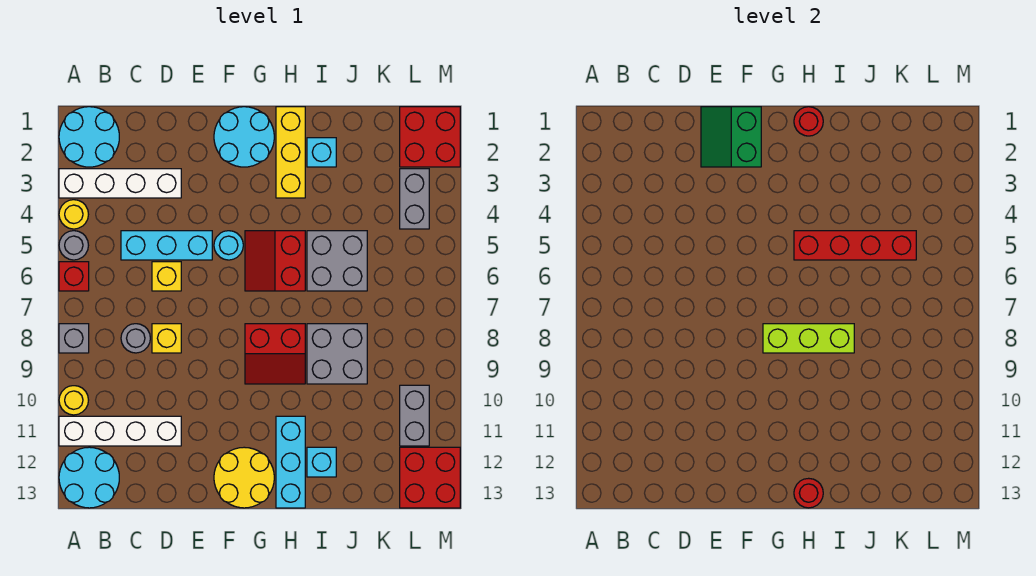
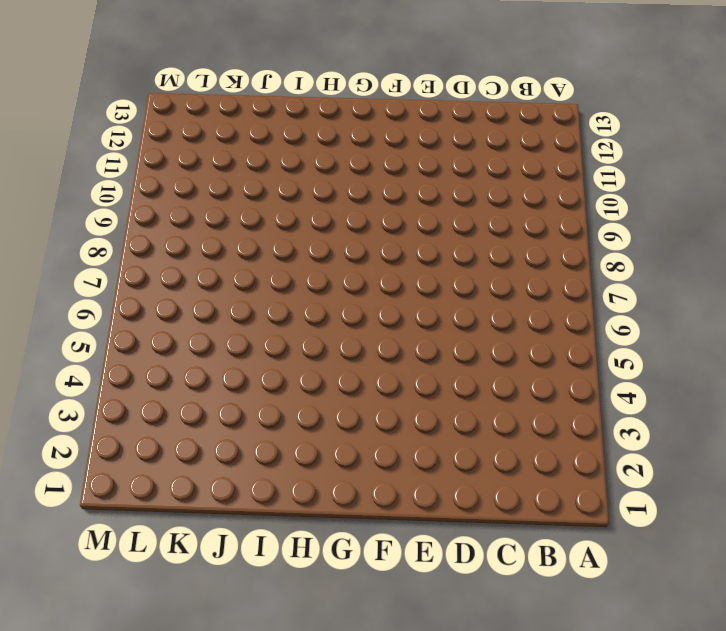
none -> cyan 2x2 round brick [59,107,119,167]
none -> white 1x4 brick [59,169,181,198]
none -> yellow 1x1 round brick [59,200,88,229]
none -> grey 1x1 round brick [59,231,88,260]

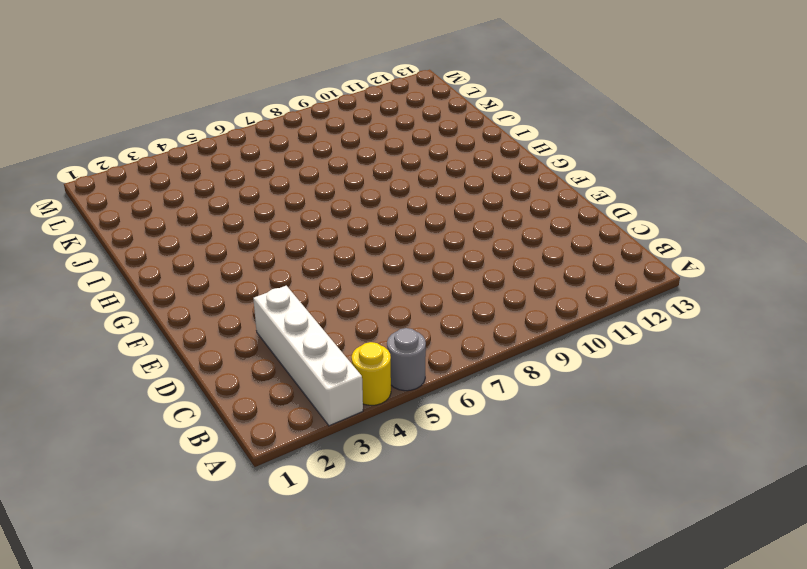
none -> cyan 2x2 round brick [59,107,119,167]
none -> red 1x1 brick [59,262,89,291]
none -> grey 1x1 brick [59,324,89,353]
none -> yellow 1x1 round brick [59,386,88,415]

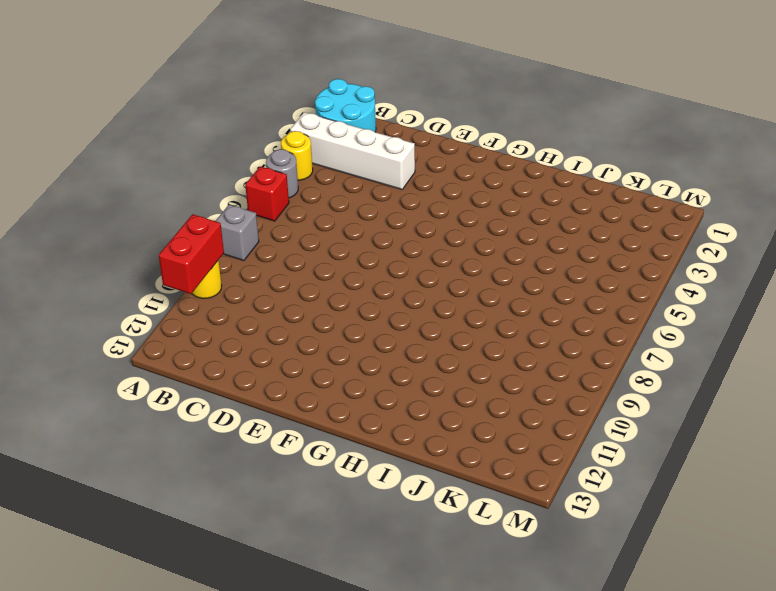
red 1x2 brick [159,214,224,294] -> none
none -> white 1x4 brick [59,416,181,446]
none -> cyan 2x2 round brick [59,447,119,508]
none -> cyan 1x3 brick [121,231,212,260]
none -> grey 1x1 round brick [121,324,150,353]

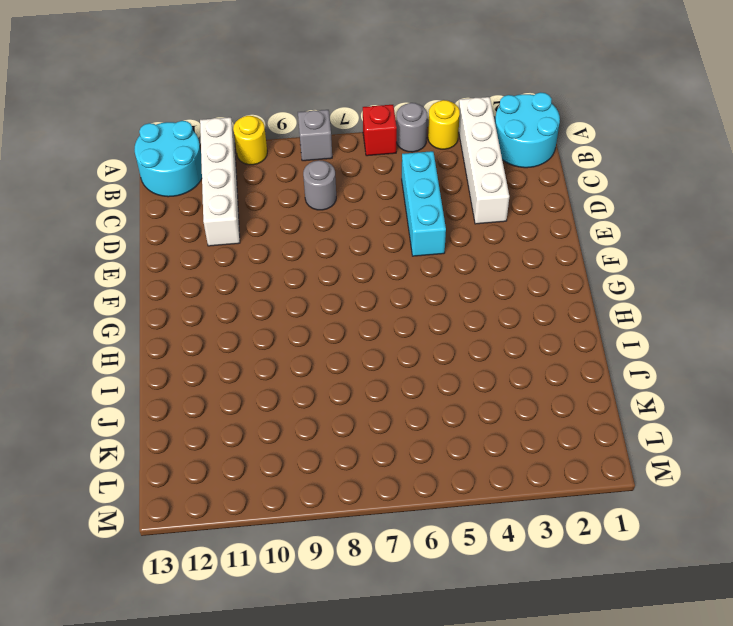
none -> yellow 1x1 brick [152,262,181,291]
none -> yellow 1x1 brick [152,324,181,353]
none -> cyan 2x2 round brick [214,107,274,167]
none -> cyan 1x1 round brick [214,231,243,260]

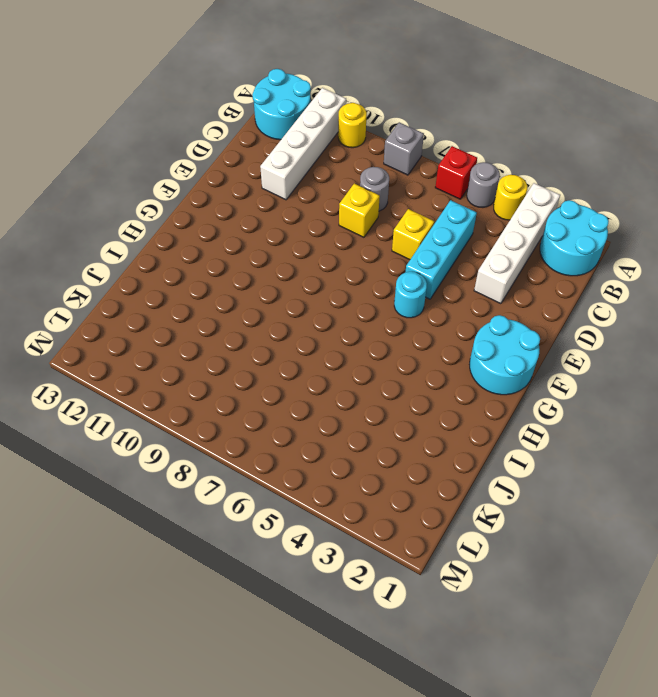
none -> yellow 2x2 round brick [214,447,274,508]
none -> red 2x2 slope [245,231,305,291]
none -> red 2x2 slope [245,324,305,384]
none -> yellow 1x3 brick [276,107,305,198]

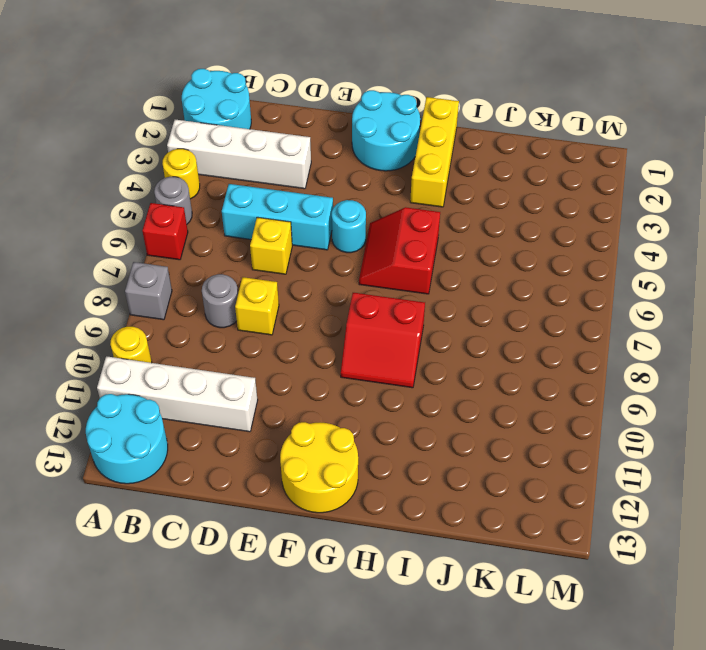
none -> cyan 1x3 brick [276,416,305,508]
none -> cyan 1x1 brick [307,138,336,167]
none -> grey 2x2 brick [307,231,367,291]
none -> grey 2x2 brick [307,324,367,384]

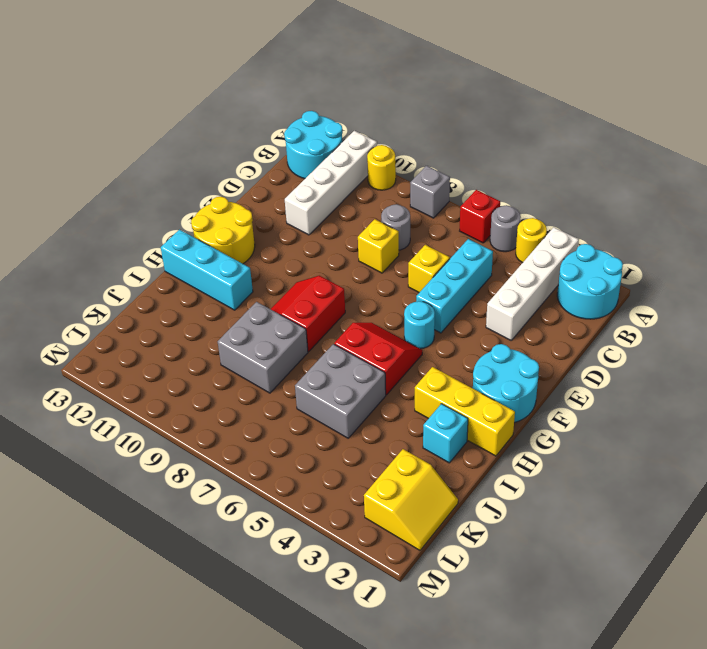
yellow 2x2 slope [364,449,458,550] -> red 2x2 brick [400,107,460,167]
none -> cyan 1x1 brick [307,447,336,477]
none -> grey 1x2 brick [400,169,429,229]
none -> grey 1x2 brick [400,385,429,446]
none -> red 2x2 brick [400,447,460,508]

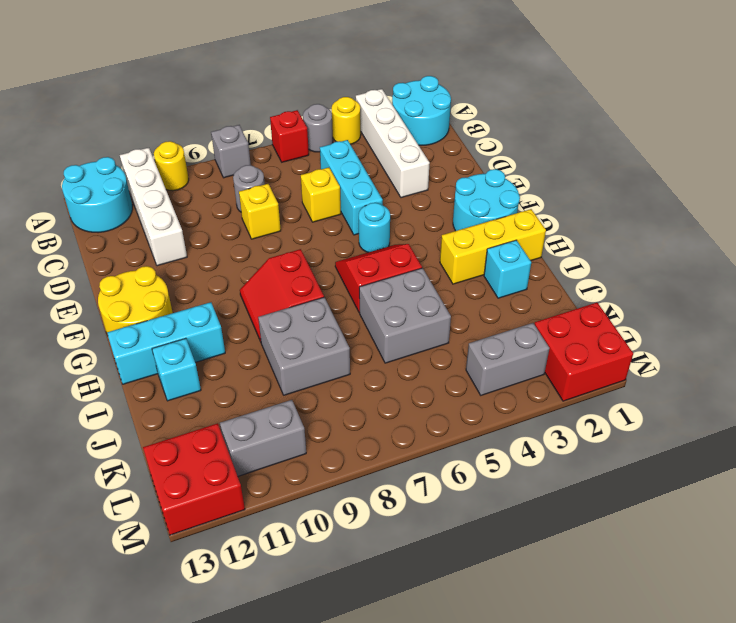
none -> green 2x2 slope [701,107,761,167]
none -> lime 1x3 brick [763,324,854,353]
none -> red 1x1 round brick [794,107,823,136]
none -> red 1x4 brick [794,231,916,260]

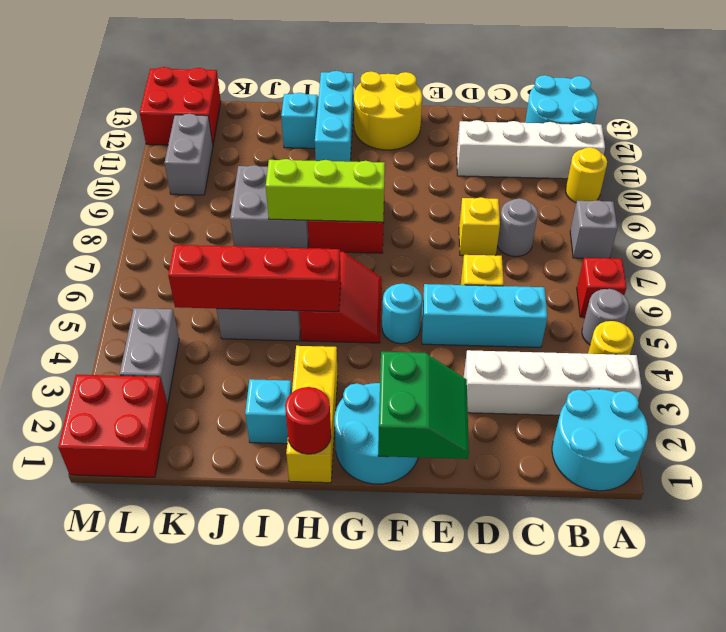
none -> red 1x1 round brick [794,478,823,508]

